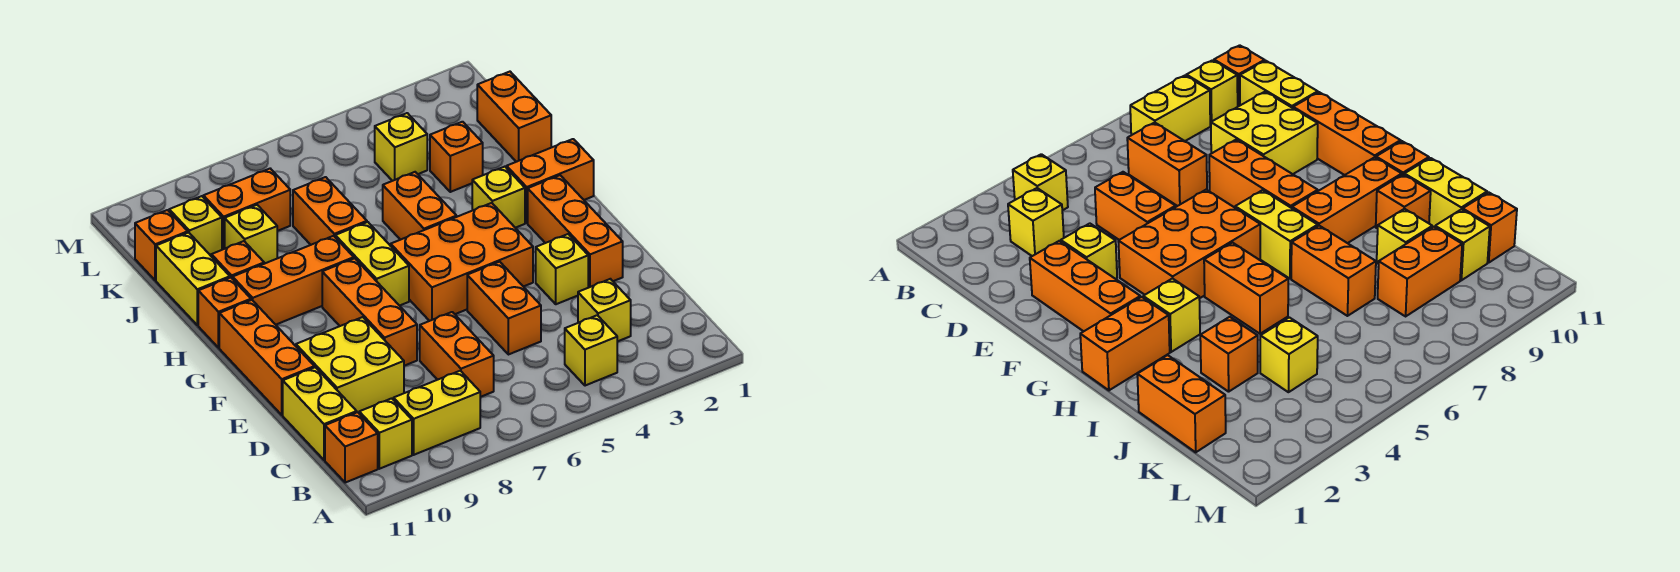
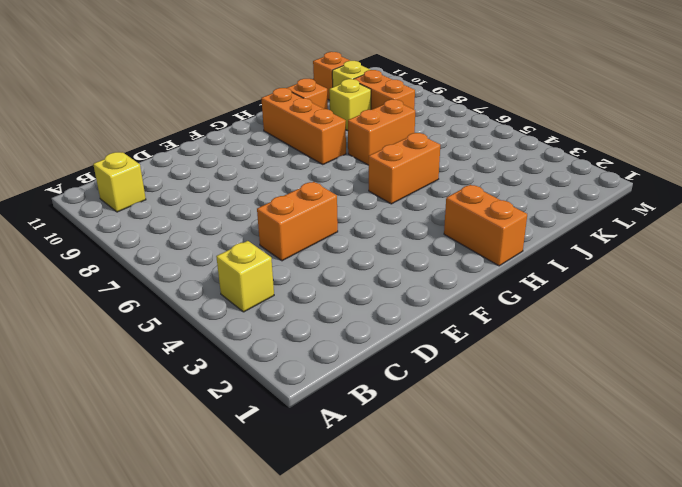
none -> yellow 1x2 brick [394,371,480,455]
none -> orange 1x1 brick [325,412,378,483]
none -> yellow 1x1 brick [578,279,631,342]
none -> orange 1x2 brick [420,312,494,397]

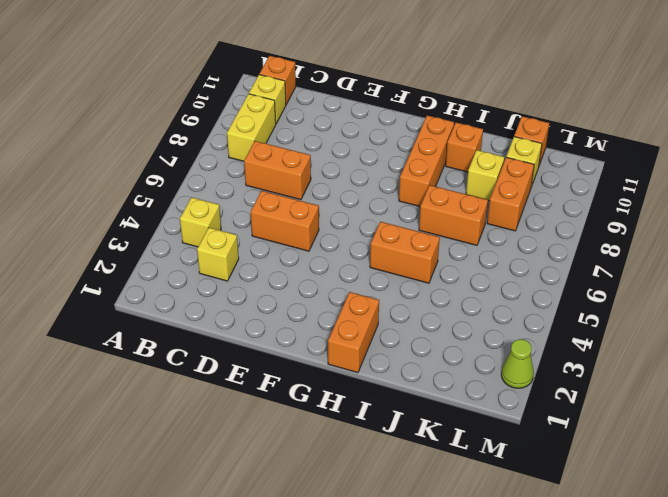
lime 1x1 cone [501,339,534,388] -> none
none -> yellow 1x2 brick [283,367,357,460]
none -> yellow 2x2 brick [296,317,404,413]
none -> orange 1x3 brick [528,175,623,288]
none -> yellow 1x1 brick [536,234,588,304]

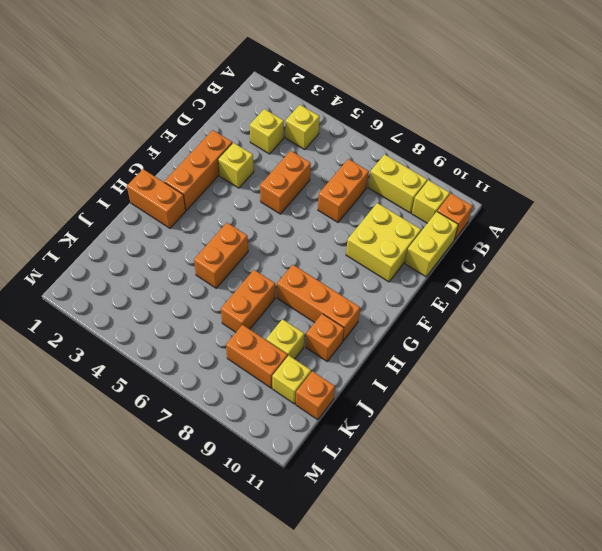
none -> orange 1x3 brick [322,258,417,366]
none -> orange 1x3 brick [219,300,314,415]
none -> orange 2x3 brick [391,203,533,321]
none -> yellow 1x2 brick [335,222,409,306]

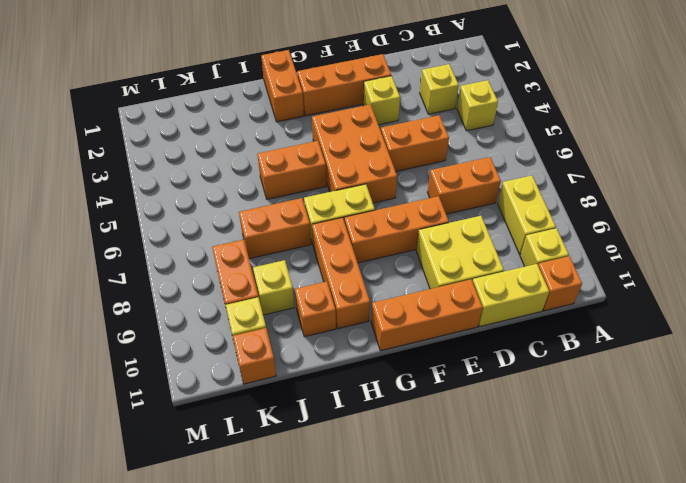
none -> yellow 1x1 brick [472,167,525,228]
none -> orange 1x1 brick [198,277,251,348]
none -> yellow 1x2 brick [156,232,230,325]
none -> orange 1x2 brick [477,72,551,162]

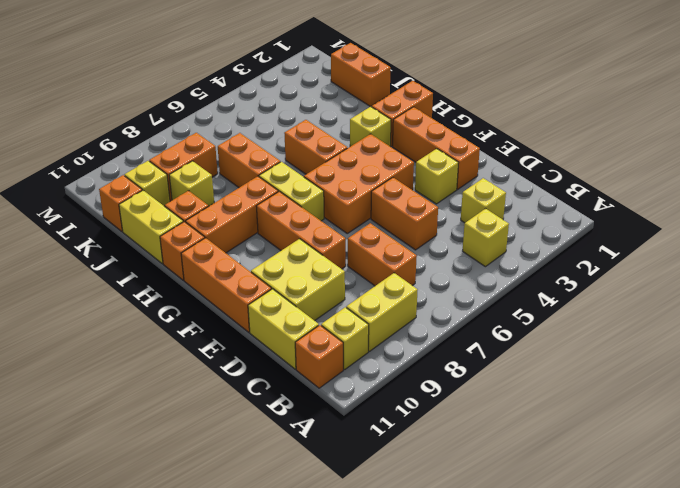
none -> orange 1x1 brick [430,122,483,192]
none -> yellow 1x1 brick [375,113,427,181]

